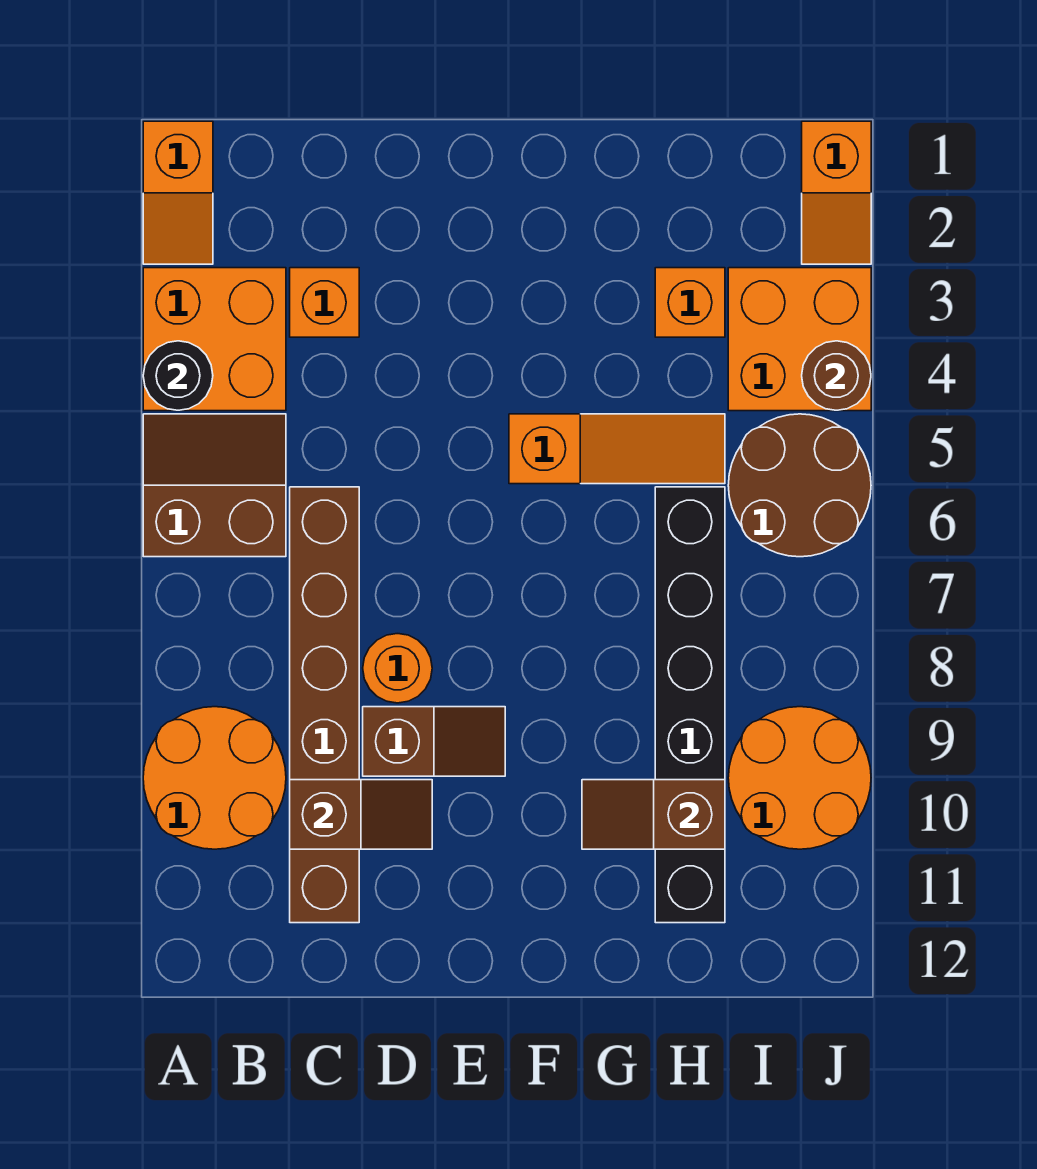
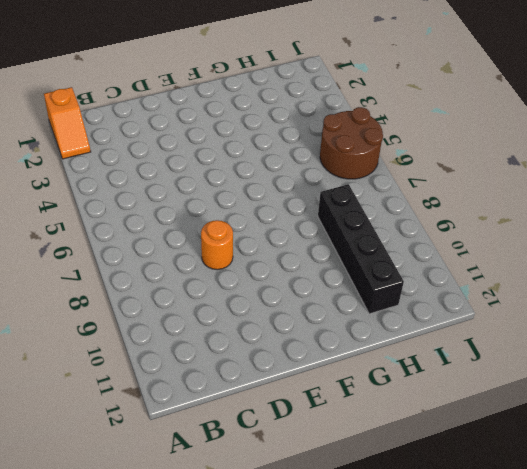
black 1x4 brick [318,184,404,314] -> black 1x6 brick [655,487,725,923]
none -> orange 2x2 brick [143,268,286,411]
none -> brown 2x2 slope [143,414,286,557]
none -> orange 2x2 round brick [143,707,286,849]

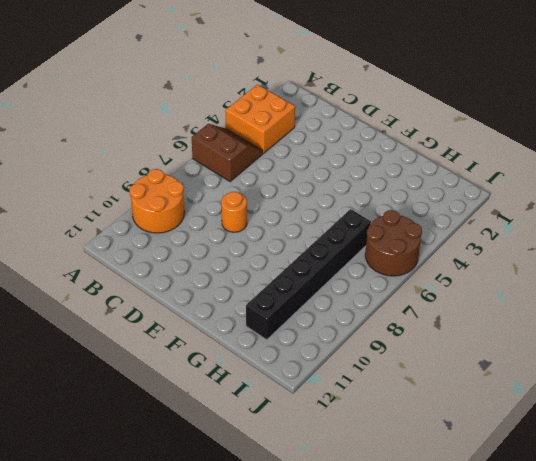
none -> orange 1x2 slope [143,121,213,264]
none -> orange 1x1 brick [290,268,359,337]
none -> brown 1x6 brick [290,487,359,923]

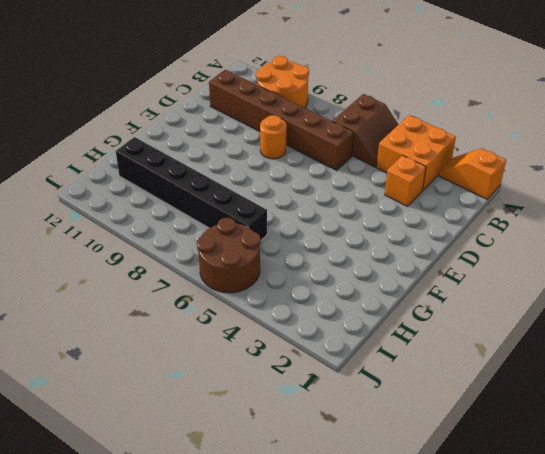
none -> brown 1x2 slope [363,707,505,776]
none -> orange 1x3 slope [509,414,725,484]
none -> orange 1x1 brick [655,268,725,337]

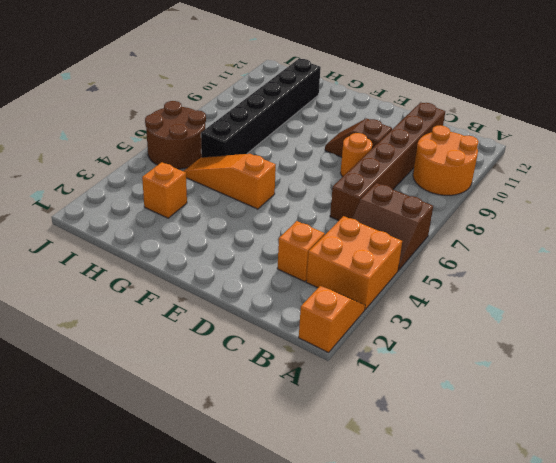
none -> orange 2x2 brick [728,268,871,411]
none -> orange 2x2 round brick [728,707,871,849]
none -> orange 1x2 slope [802,121,871,264]

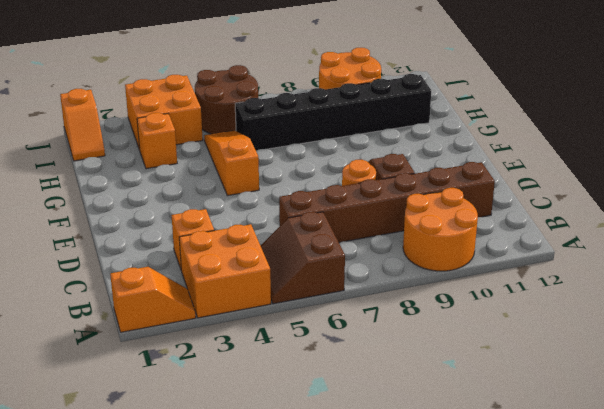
orange 1x2 slope [60,89,105,161] -> orange 1x2 slope turned to [802,121,871,264]
none -> black 1x1 round brick [143,341,213,410]
none -> brown 1x2 slope [290,780,432,849]
none -> brown 1x2 slope [582,780,725,849]

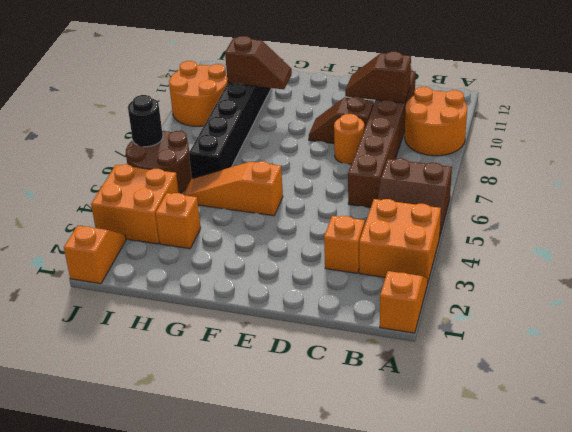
black 1x1 round brick [128,95,163,147] -> black 1x1 round brick moved to [143,341,213,410]
none -> brown 1x1 round brick [802,341,871,410]

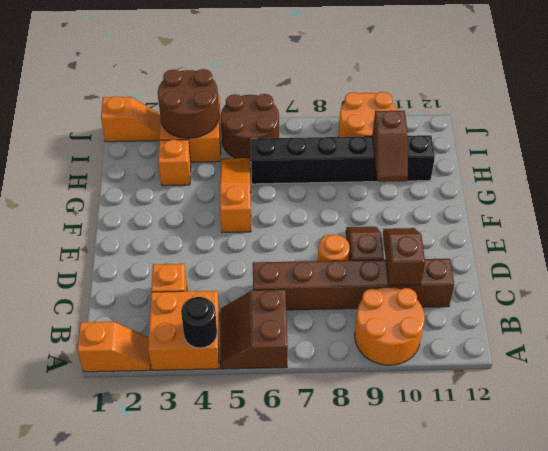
brown 2x2 round brick [158,69,219,138] -> brown 1x1 round brick [802,341,871,410]

